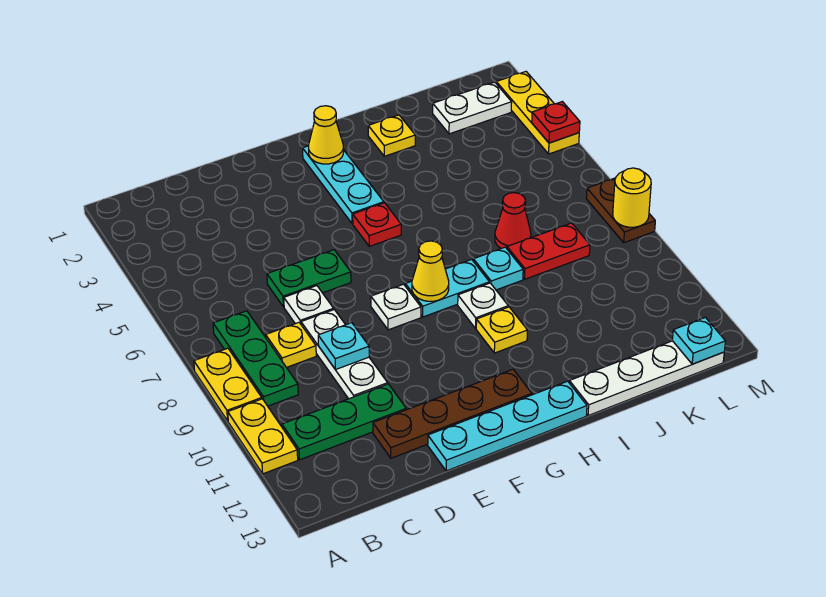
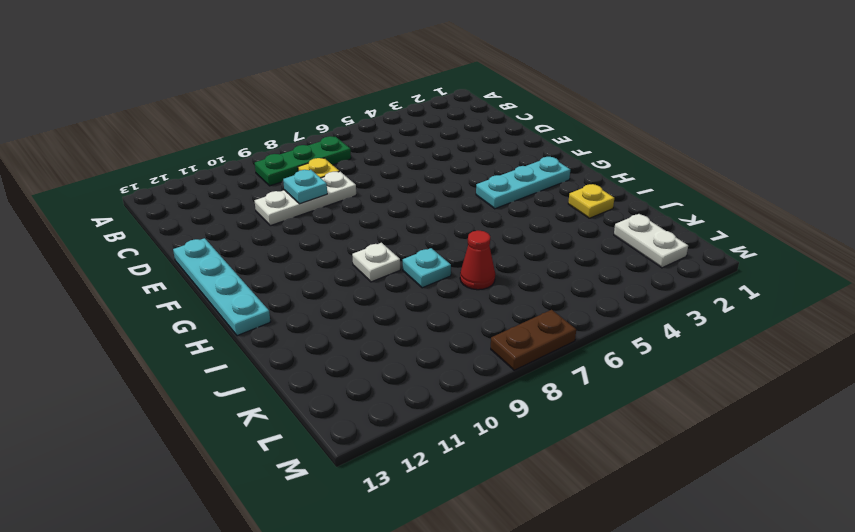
none -> yellow 1x2 plate [194,348,262,421]
none -> yellow 1x2 plate [228,399,298,474]
none -> green 1x3 plate [282,384,406,460]
none -> green 1x2 plate [267,250,351,307]

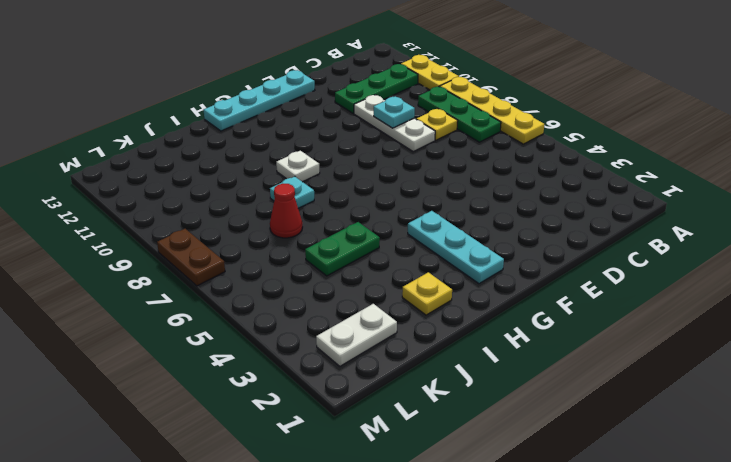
yellow 1x4 plate [440,77,544,144] -> yellow 1x2 plate [194,348,262,421]
green 1x2 plate [305,222,380,276] -> green 1x2 plate moved to [267,250,351,307]
none -> white 1x1 plate [284,286,334,324]
none -> brown 1x4 plate [373,369,532,458]
none -> white 1x1 plate [371,284,421,330]
none -> red 1x1 plate [353,203,401,246]

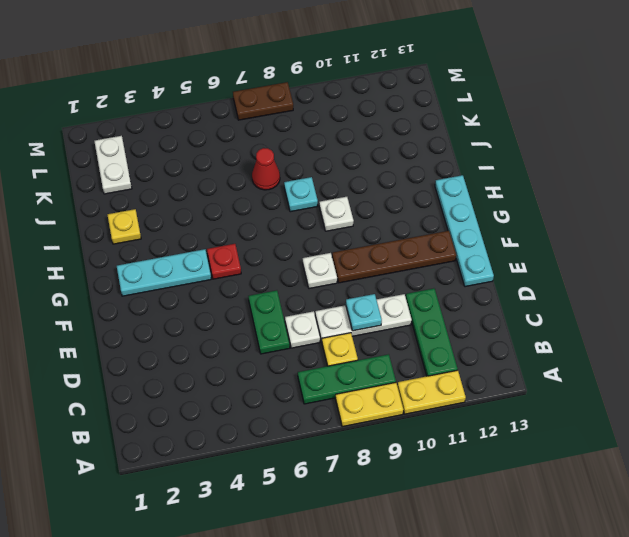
brown 1x4 plate [332,231,456,283] -> brown 1x4 plate turned to [373,369,532,458]
none -> cyan 1x2 plate [405,259,489,317]
none -> yellow 1x1 plate [476,307,527,353]
none -> white 1x4 plate [569,341,724,416]
none -> red 1x2 plate [507,223,590,279]

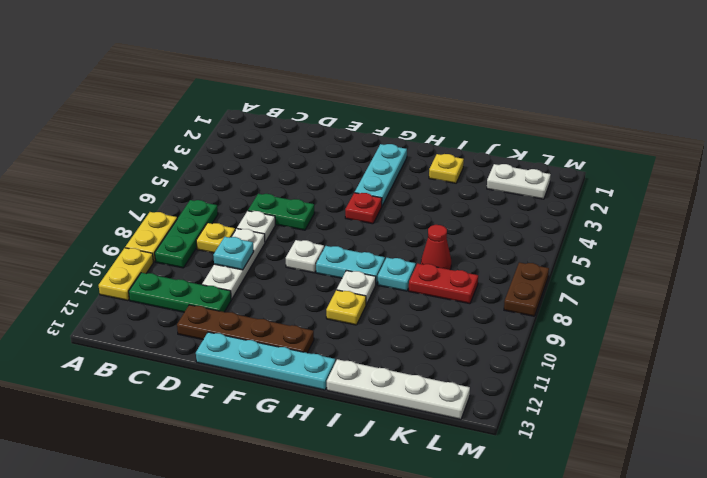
none -> yellow 1x3 plate [496,72,579,154]
none -> yellow 1x1 cone [309,106,344,164]
none -> yellow 1x1 cone [412,241,449,301]
none -> cyan 1x1 plate [672,317,725,364]

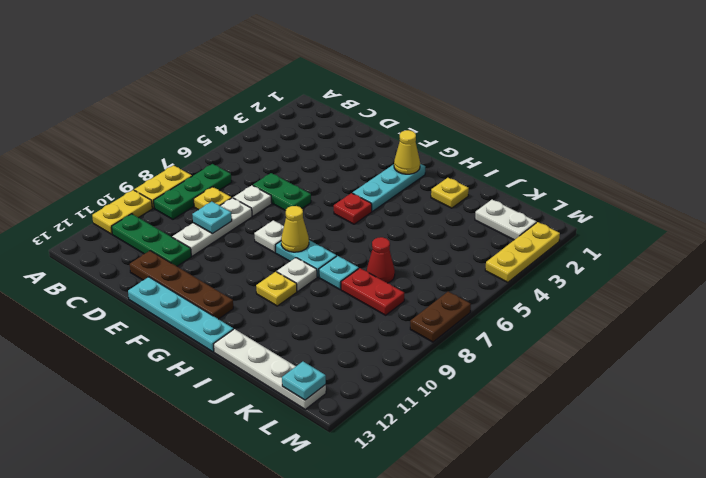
none -> red 1x1 plate [532,102,580,143]
none -> yellow 1x1 round brick [613,168,651,227]

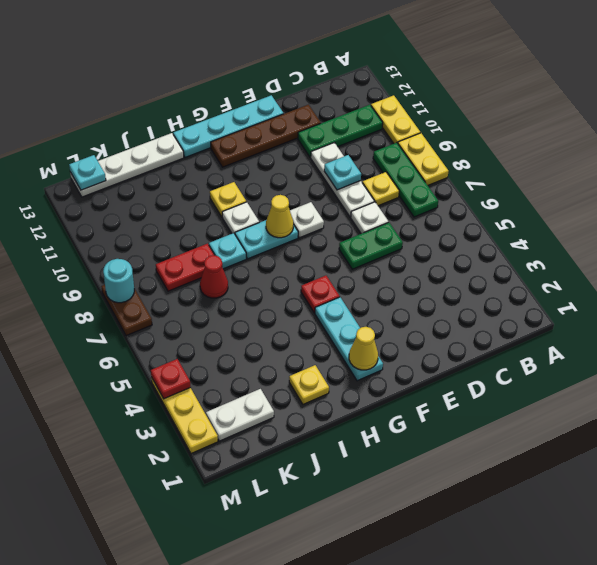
cyan 1x1 round brick [103,259,134,303] -> yellow 1x1 round brick [613,168,651,227]

